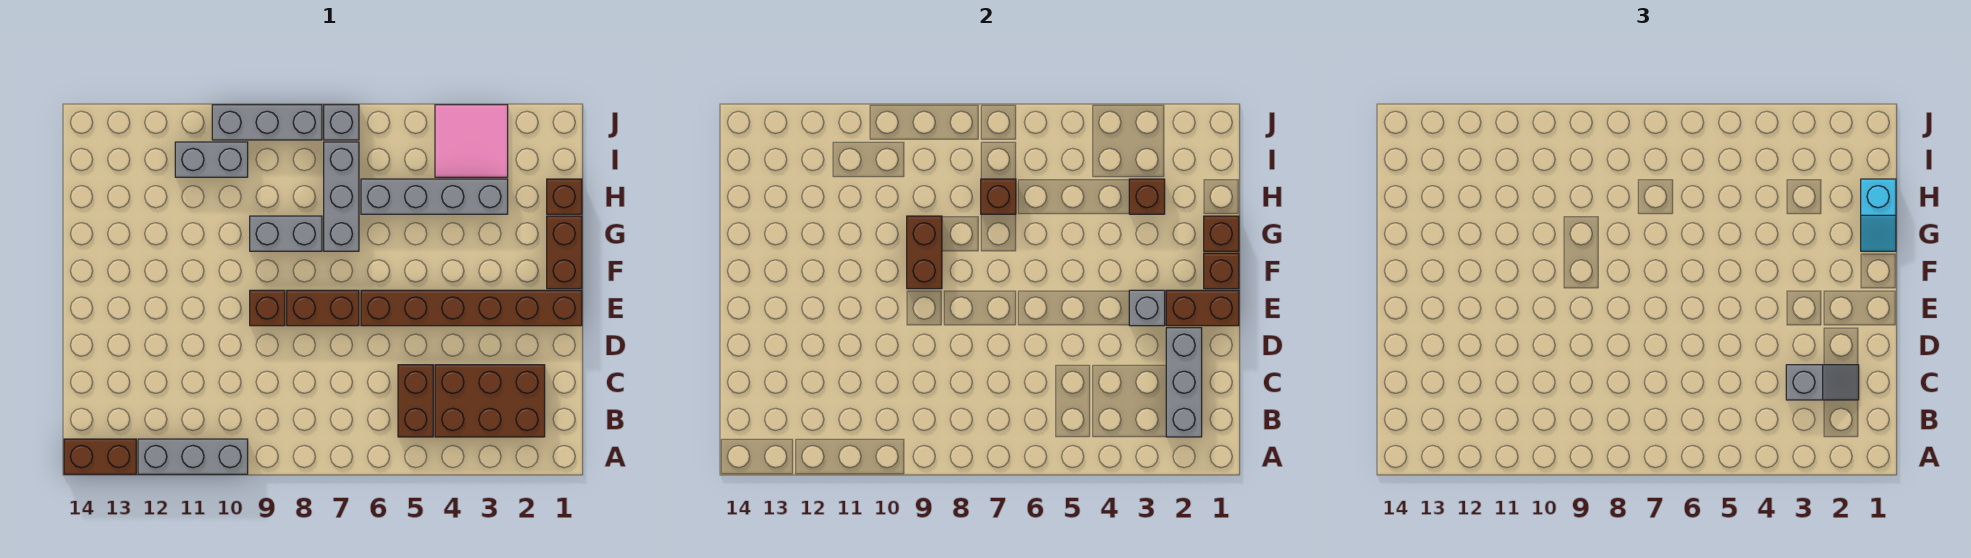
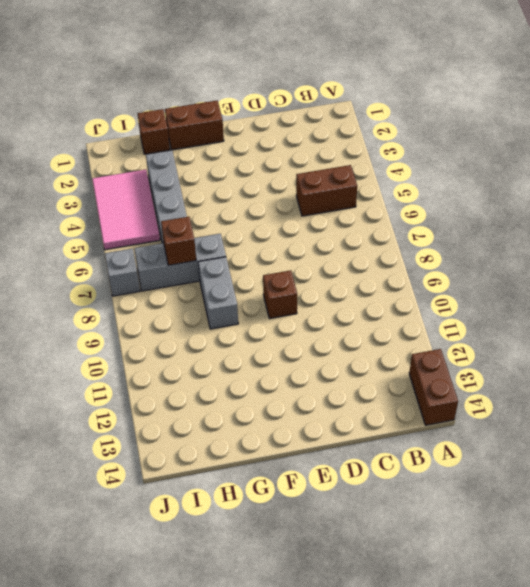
pink 2x3 tile [92,170,160,250] -> pink 2x2 tile [435,105,508,177]
none -> grey 1x3 brick [138,439,248,474]
none -> brown 2x3 brick [435,365,545,437]
none -> brown 1x6 brick [361,290,582,326]

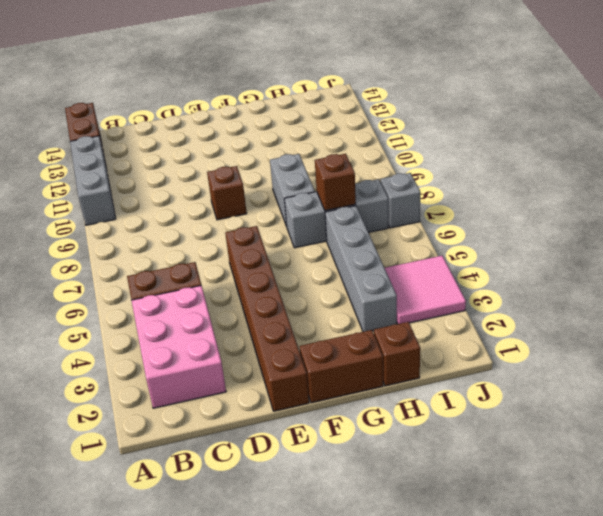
pink 2x3 brick [131,285,226,408] -> brown 2x3 brick [435,365,545,437]
none -> brown 1x2 brick [287,290,359,326]
none -> grey 1x2 brick [175,142,248,177]
none -> grey 1x3 brick [212,105,322,140]

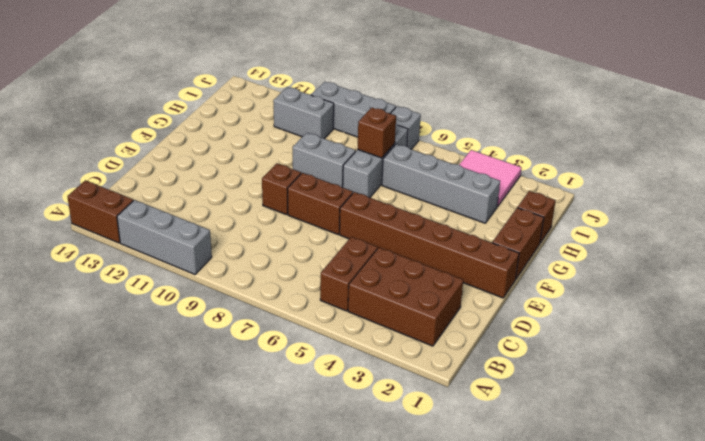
none -> grey 1x3 brick [1166,328,1202,437]
none -> brown 1x2 brick [1166,290,1239,326]
none -> grey 1x1 brick [1129,290,1165,326]

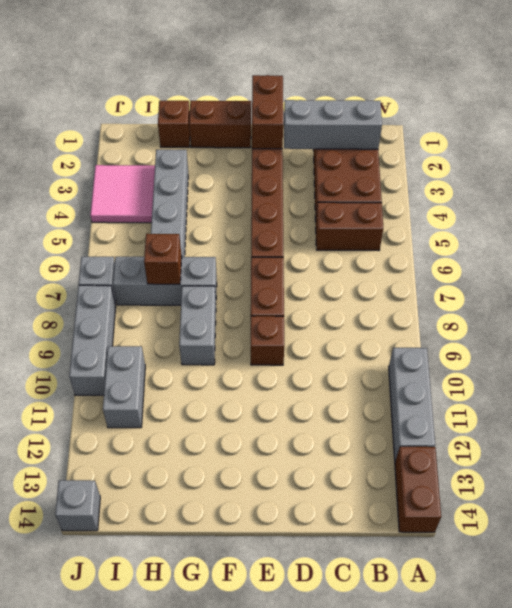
grey 1x1 brick [55,480,100,531] -> grey 1x1 brick moved to [1129,290,1165,326]
none -> brown 1x1 brick [1204,253,1239,289]
none -> brown 1x2 brick [907,216,942,289]
none -> brown 1x1 brick [1204,216,1239,251]

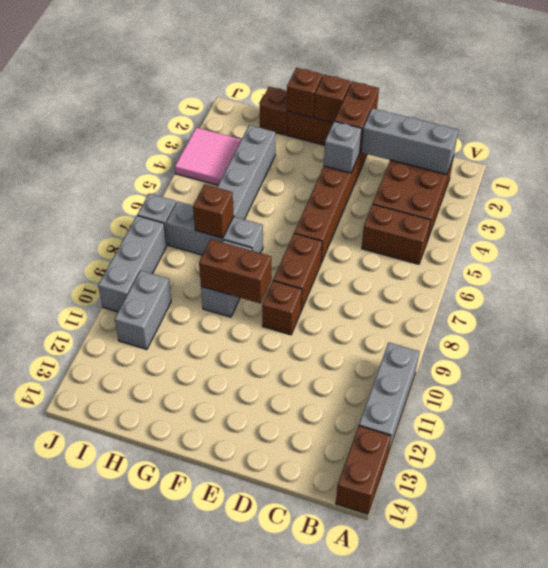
none -> brown 1x1 brick [1129,179,1165,214]
none -> grey 1x2 slope [1786,365,1859,400]
none -> cyan 1x2 slope [1861,179,1896,251]

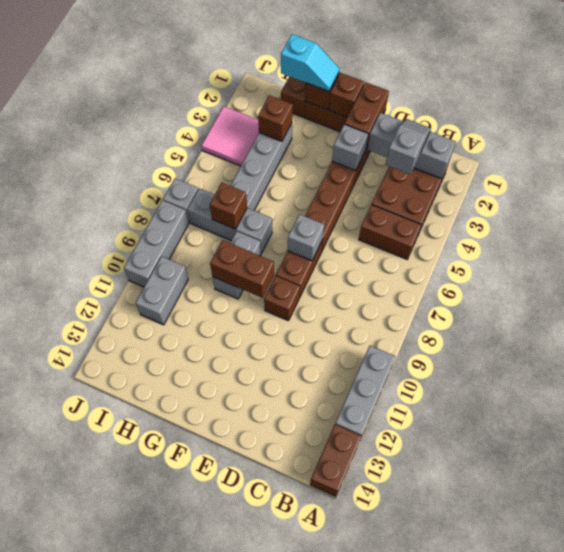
grey 1x1 brick [288,214,324,261] -> none

